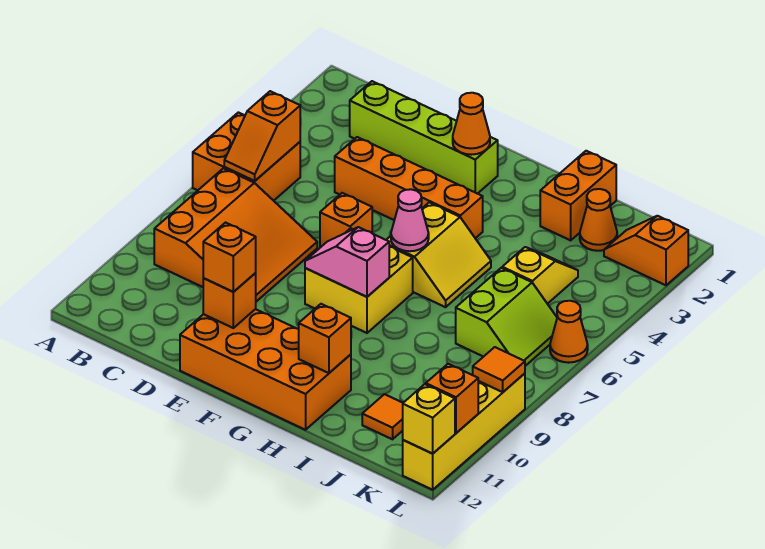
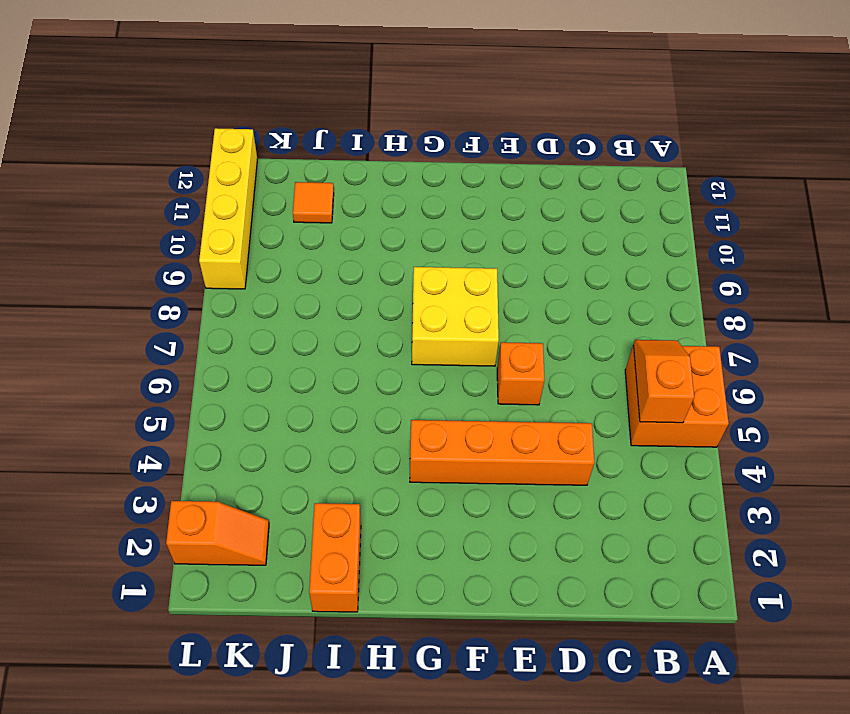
none -> orange 3x3 slope [154,168,317,302]
none -> lime 1x4 brick [350,81,498,194]
none -> orange 2x4 brick [180,309,351,430]

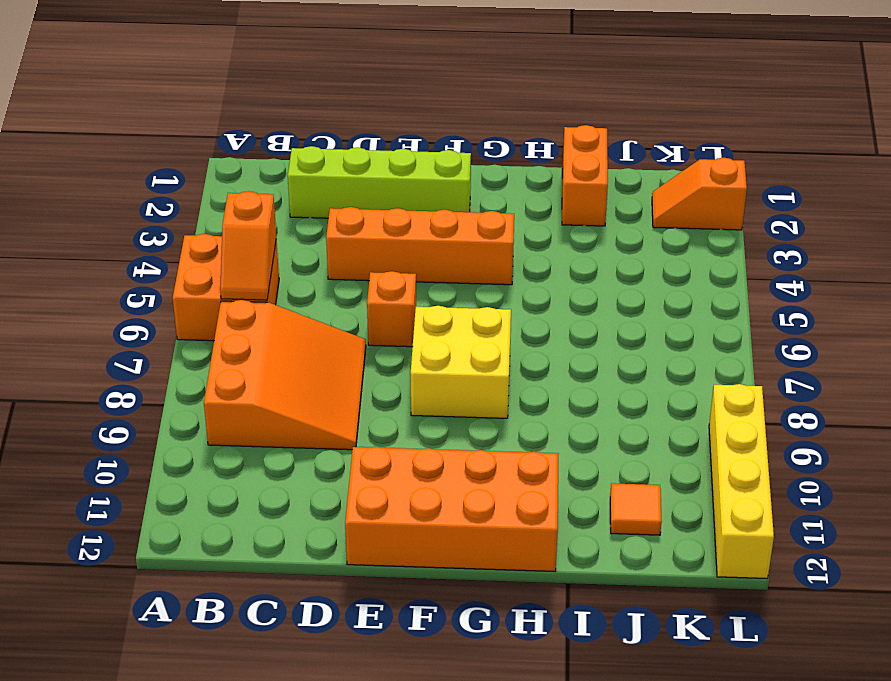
none -> yellow 2x2 slope [387,203,491,307]
none -> orange 1x1 cone [580,189,617,251]
none -> yellow 1x2 slope [502,247,578,304]

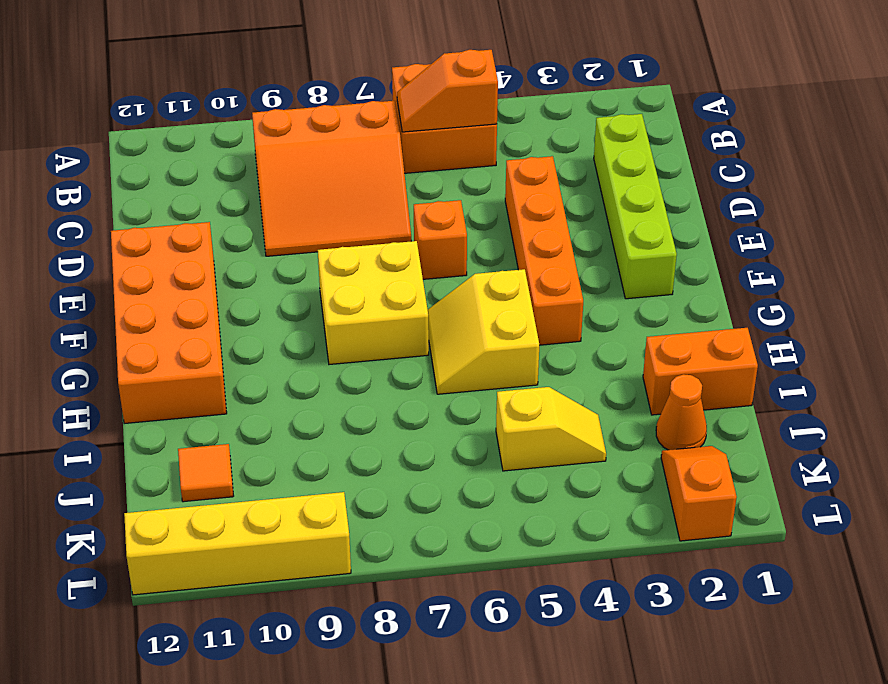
yellow 2x2 slope [428,269,539,394] -> yellow 2x2 slope turned to [387,203,491,307]
none -> lime 2x2 slope [456,268,557,366]
none -> orange 1x1 cone [550,301,588,363]
none -> orange 1x1 brick [203,273,256,328]

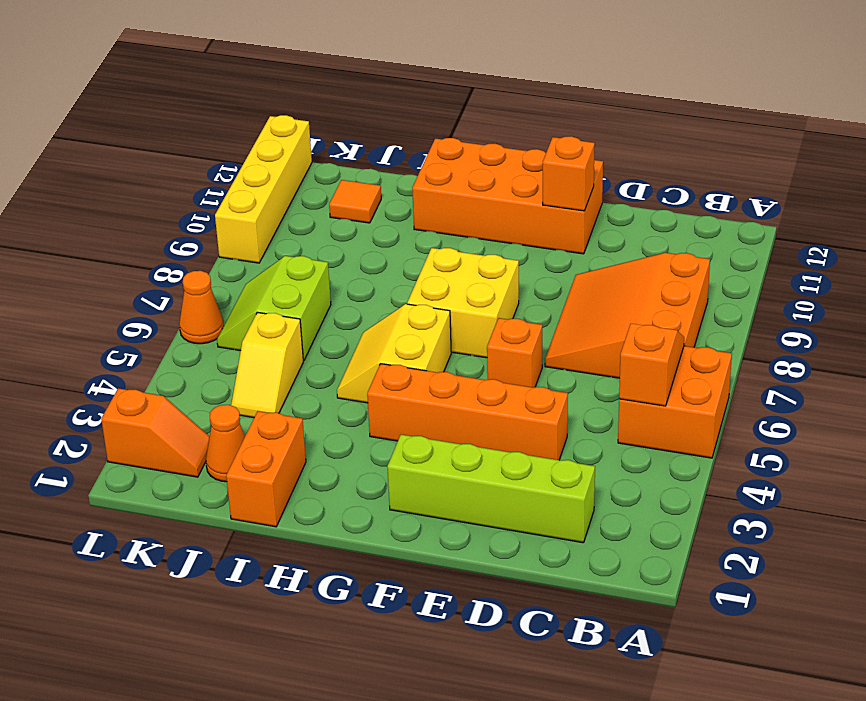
none -> orange 1x1 cone [453,93,490,155]
none -> pink 1x2 slope [305,227,389,297]
none -> pink 1x1 cone [391,189,429,251]

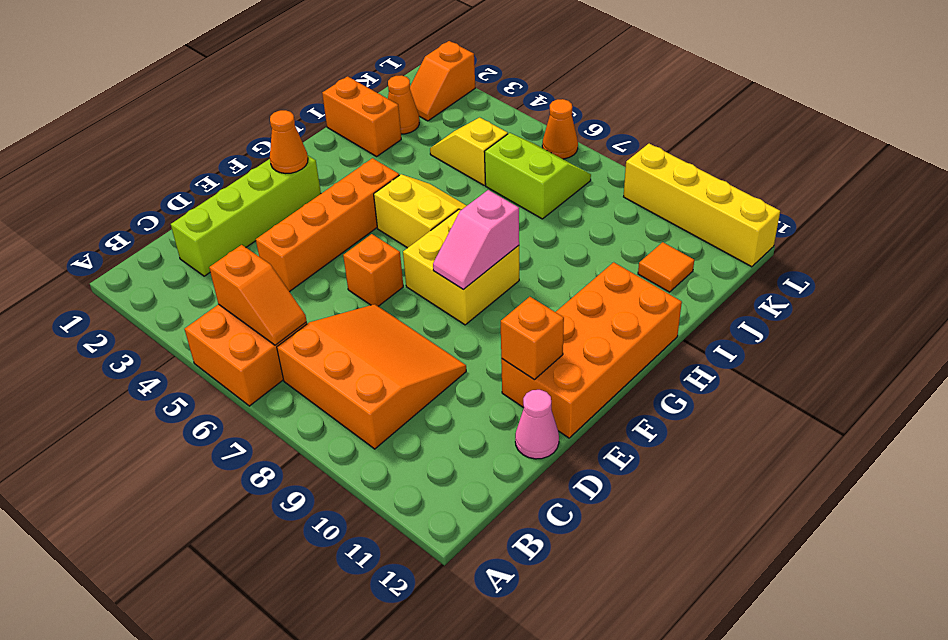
pink 1x1 cone [515,390,559,459] -> pink 1x1 cone moved to [391,189,429,251]
none -> orange 1x1 brick [299,304,351,373]
none -> orange 1x1 tile [473,347,525,392]
none -> orange 1x1 brick [426,364,478,433]

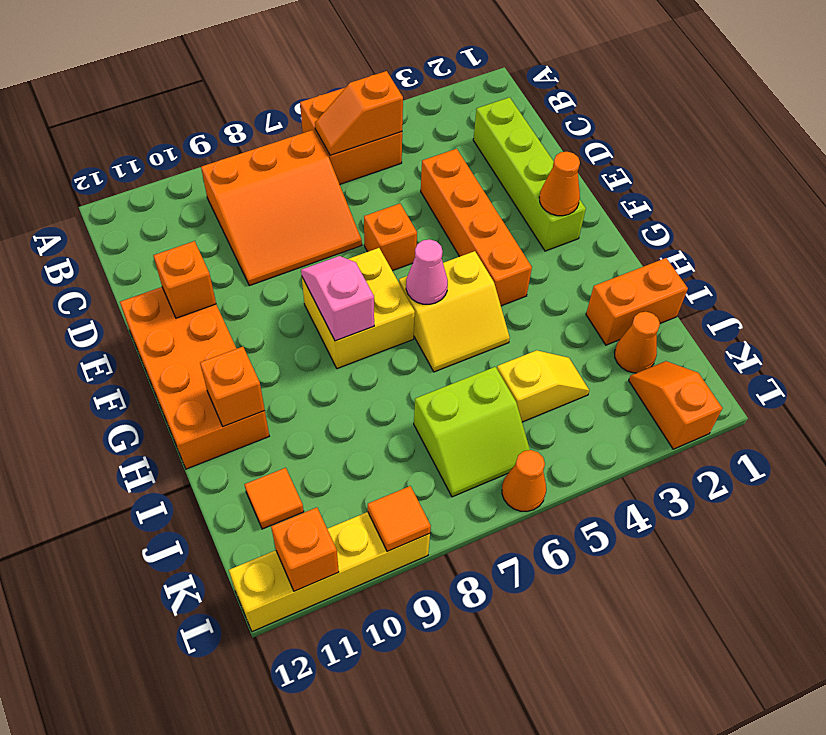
none -> yellow 1x1 brick [403,384,455,454]
none -> orange 1x1 brick [203,223,256,292]

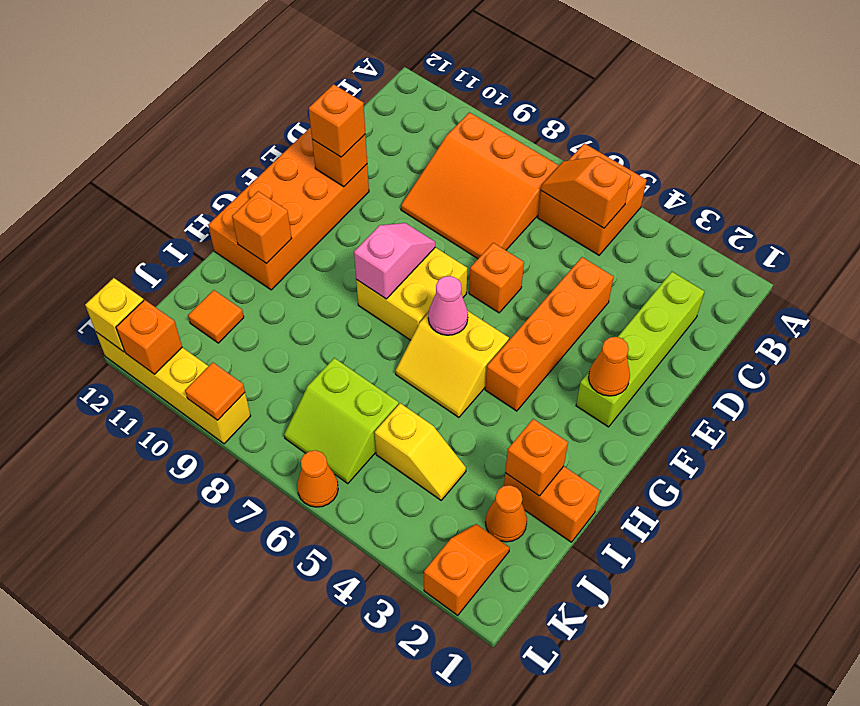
orange 1x1 brick [505,419,568,496] -> none

